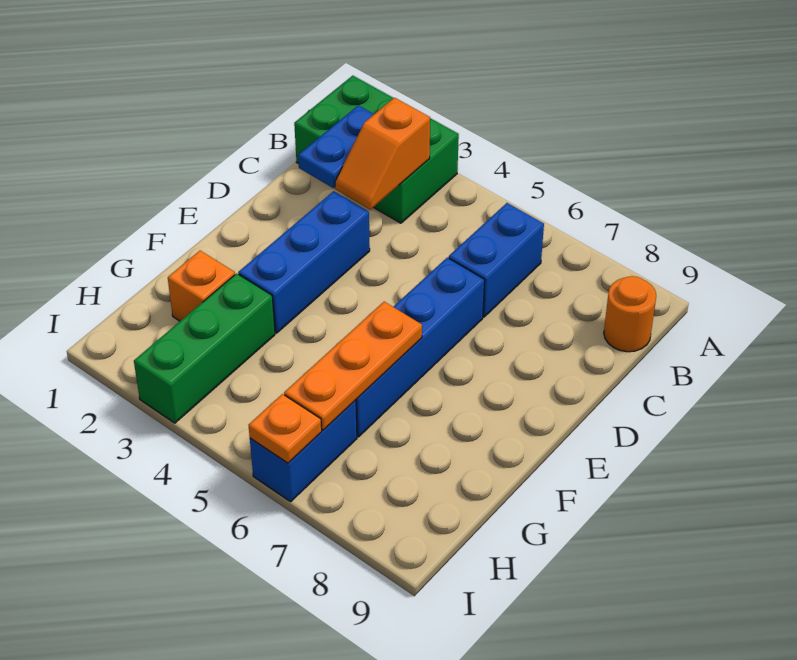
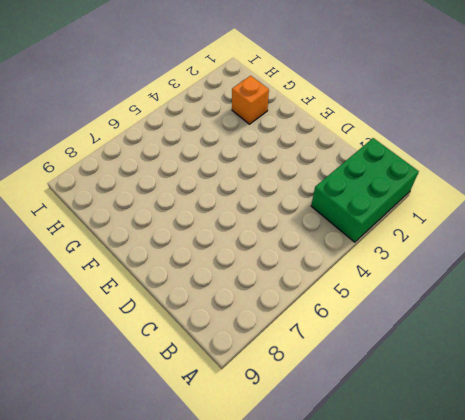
none -> blue 1x2 brick [449,203,544,317]
none -> orange 1x1 round brick [604,276,656,352]
none -> blue 1x3 brick [238,191,370,333]

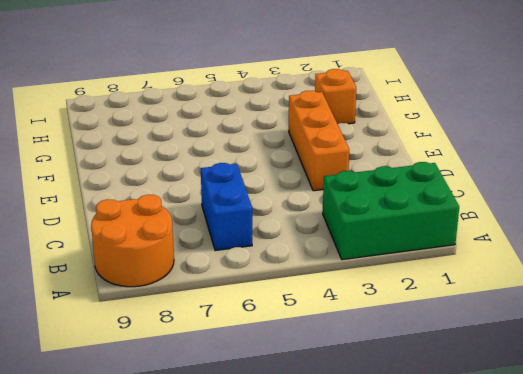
orange 2x2 round brick [91,195,174,287] -> orange 1x1 round brick [604,276,656,352]
orange 1x3 brick [289,91,349,191] -> blue 1x3 brick [238,191,370,333]
none -> blue 1x4 brick [356,258,485,437]
none -> green 1x3 brick [134,273,275,423]
none -> blue 1x2 brick [250,400,357,502]

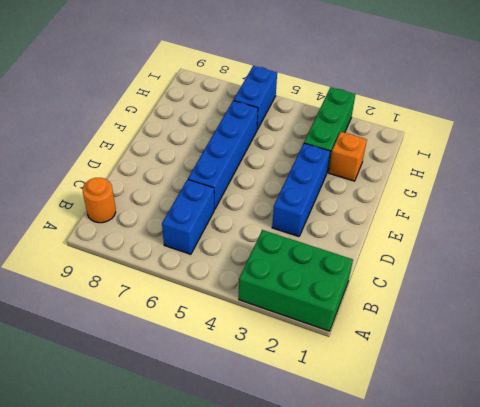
none -> blue 1x2 plate [298,106,374,188]
none -> orange 1x2 slope [335,98,430,210]
none -> orange 1x3 plate [284,302,422,430]

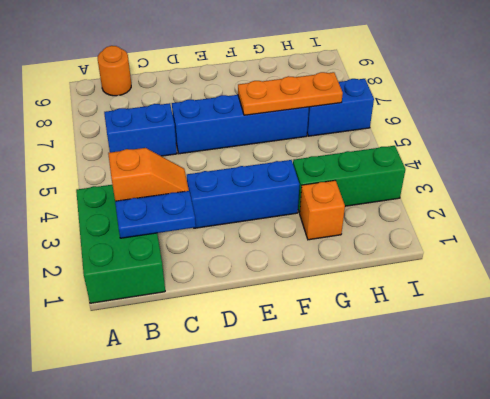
none -> orange 1x1 plate [249,394,322,463]

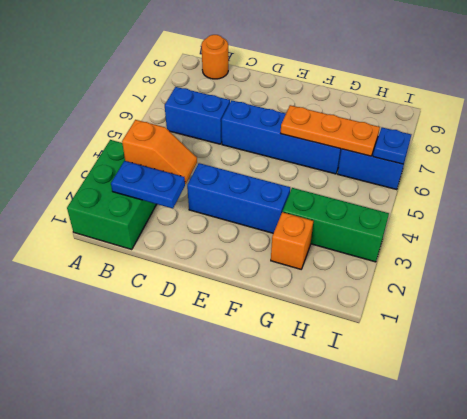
blue 1x1 plate [373,127,411,164] -> orange 1x1 plate [249,394,322,463]

